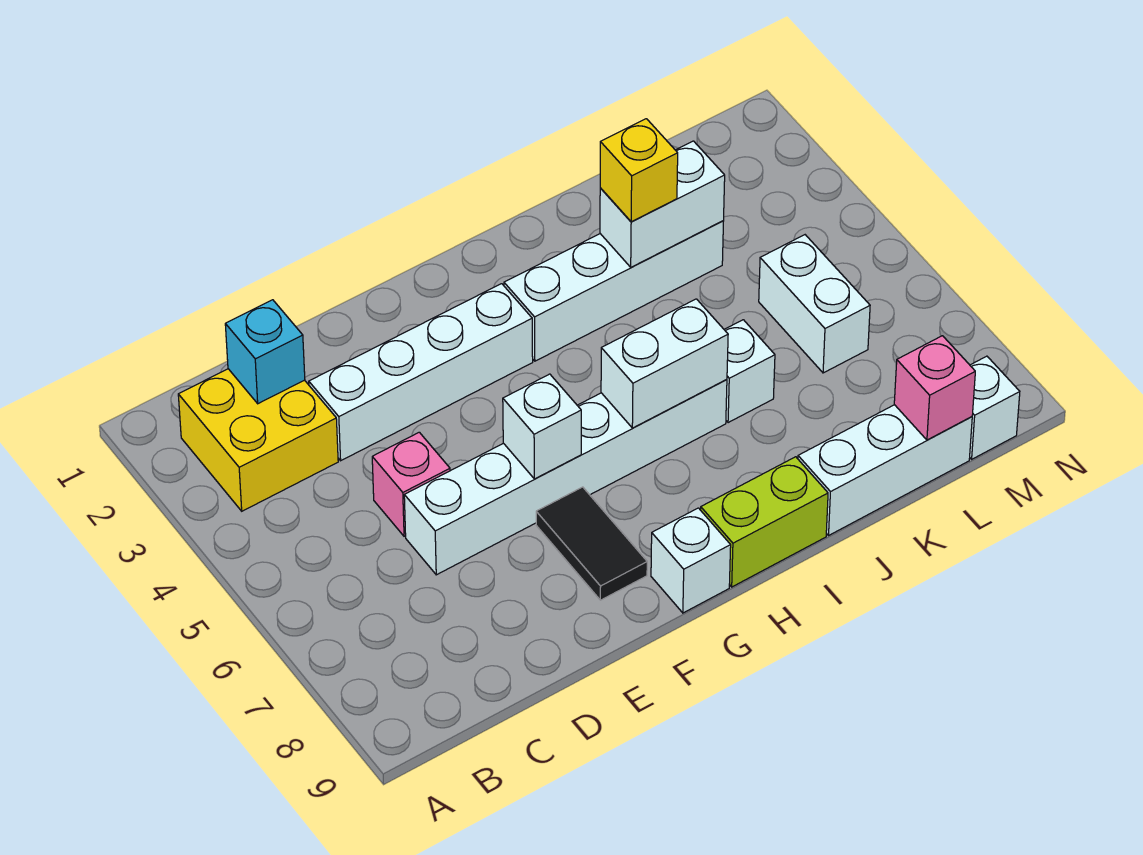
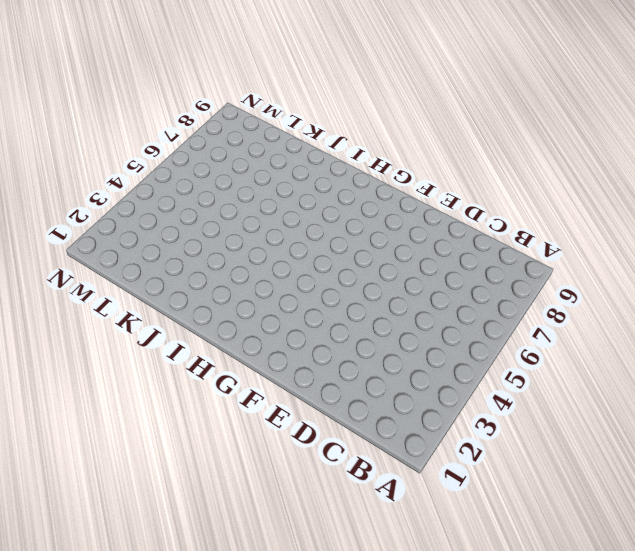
none -> yellow 2x2 brick [178,369,338,511]
none -> white 1x4 brick [309,284,533,461]
none -> pink 1x1 brick [372,432,450,536]

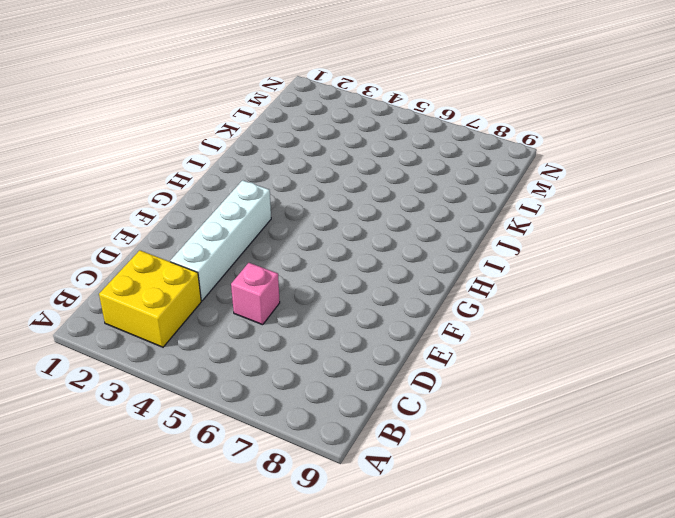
none -> white 1x6 brick [404,379,727,575]
none -> black 1x2 tile [536,487,647,600]
none -> white 1x1 brick [651,508,731,613]

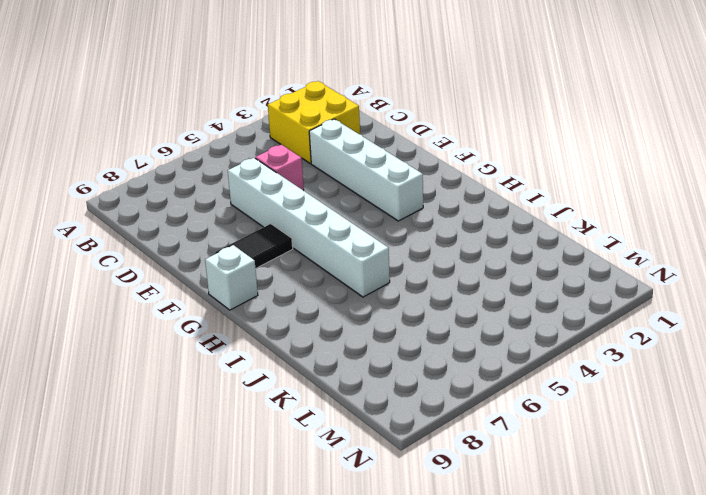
none -> white 1x4 brick [504,221,723,361]
none -> lime 1x2 brick [701,457,828,587]
none -> white 1x1 brick [724,320,775,423]

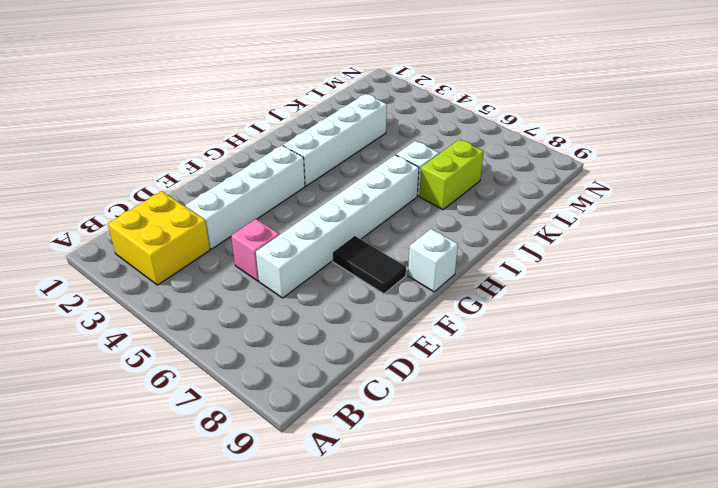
lime 1x2 brick [419,139,484,210] -> lime 1x2 brick moved to [701,457,828,587]
none -> white 1x3 brick [798,405,972,535]
none -> white 1x2 brick [759,235,870,373]
none -> white 1x1 brick [970,356,1020,459]

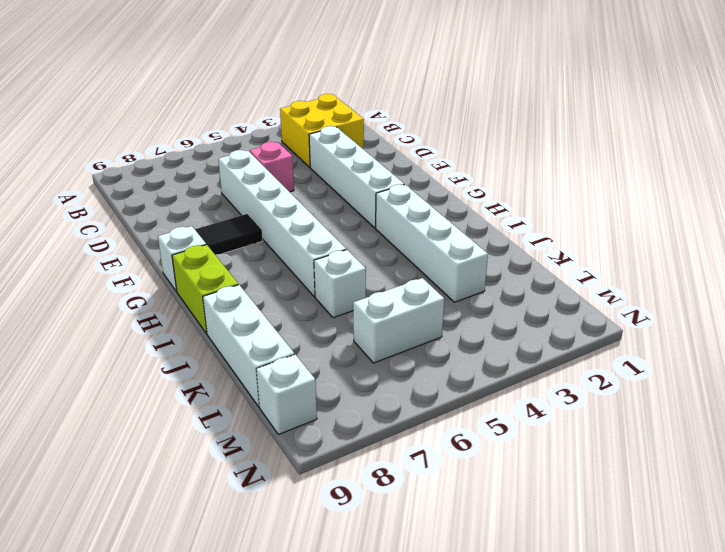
none -> cyan 1x1 brick [225,300,305,404]
none -> white 1x1 brick [503,374,581,479]
none -> white 1x2 brick [601,299,728,428]

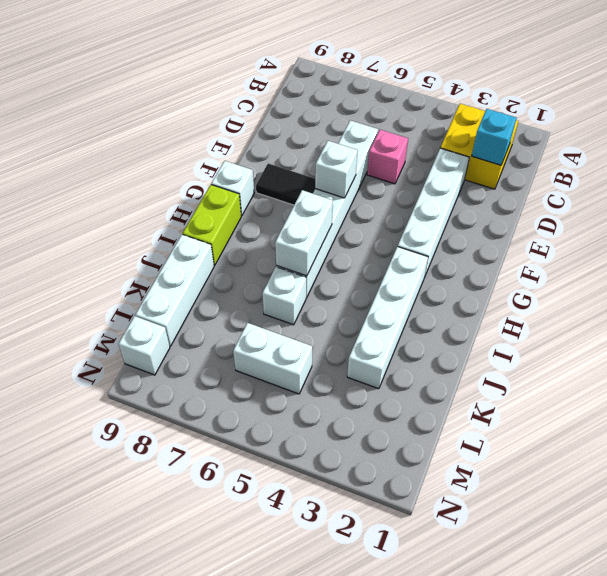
none -> white 1x2 brick [600,141,725,267]
none -> pink 1x1 brick [894,336,975,440]
none -> yellow 1x1 brick [600,119,678,222]

